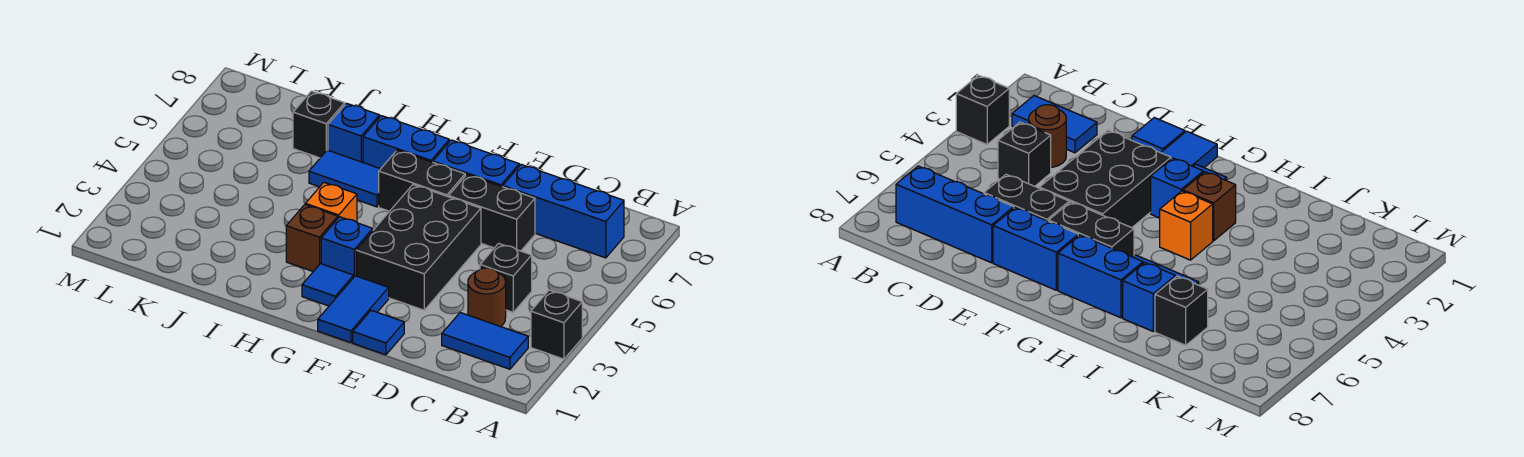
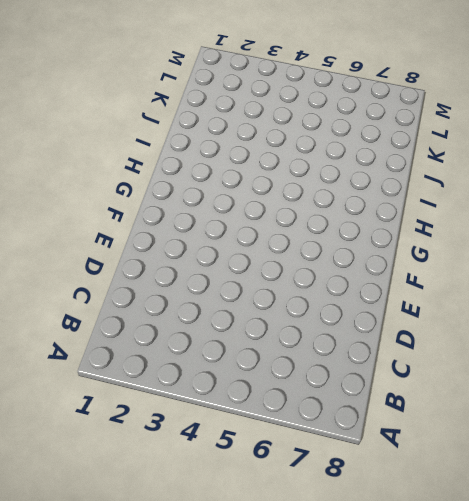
none -> black 1x1 brick [531,290,582,359]
none -> blue 1x2 tile [442,313,528,369]
none -> blue 1x3 brick [503,164,624,258]

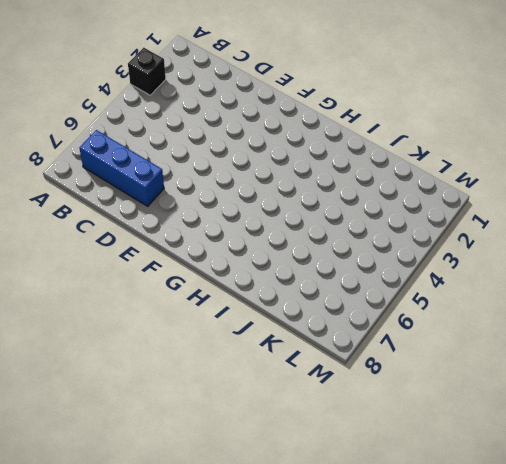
none -> blue 1x2 tile [442,313,528,369]
none -> brown 1x1 round brick [468,268,506,327]
none -> black 1x1 brick [480,243,532,312]

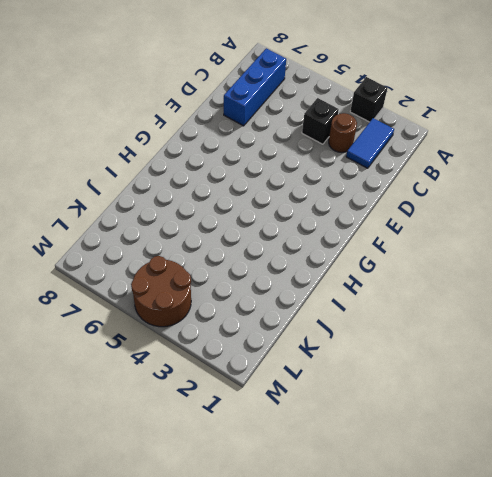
brown 2x2 round brick [131,256,191,327] -> none
none -> black 1x2 brick [449,175,535,251]
none -> blue 1x1 tile [353,310,404,355]
none -> black 2x3 brick [356,185,481,310]

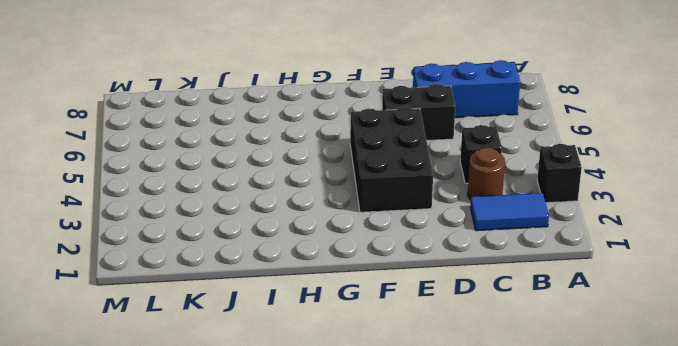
none -> blue 1x1 tile [353,310,404,355]
none -> blue 1x2 brick [433,140,519,187]
none -> blue 1x2 tile [318,276,389,343]

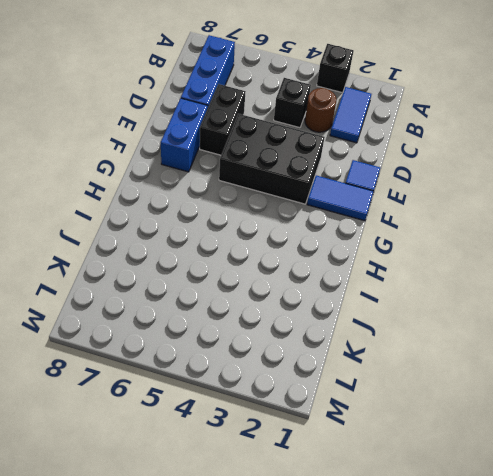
none -> black 1x2 brick [379,150,465,211]
none -> blue 1x1 tile [302,264,354,306]
none -> blue 1x1 brick [321,217,373,277]

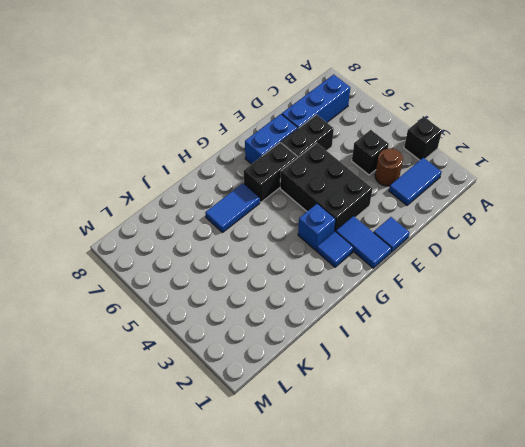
none -> blue 1x2 brick [363,116,449,169]
none -> brown 1x1 brick [286,205,338,271]
none -> orange 1x1 brick [305,182,357,222]

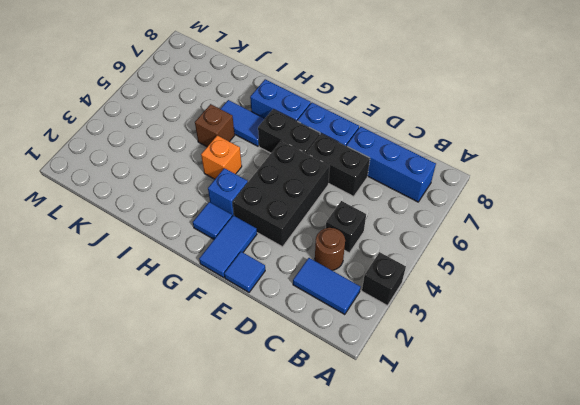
brown 1x1 brick [195,104,235,147] -> brown 1x1 brick moved to [286,205,338,271]
none -> blue 1x1 brick [328,103,380,162]
none -> black 1x1 brick [293,91,345,158]

